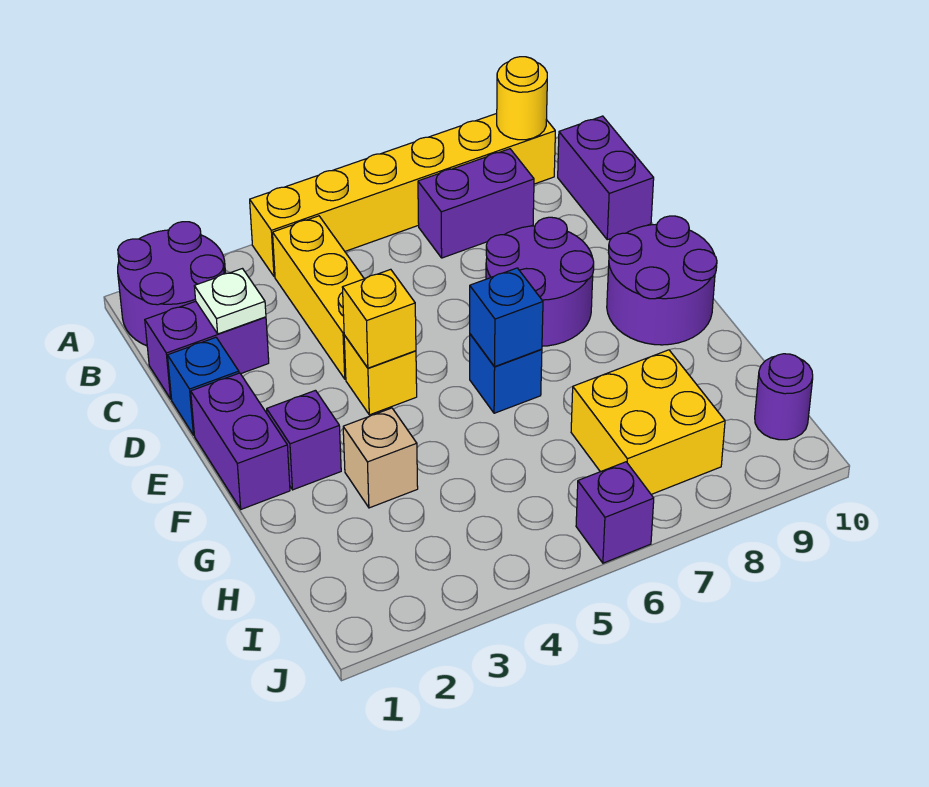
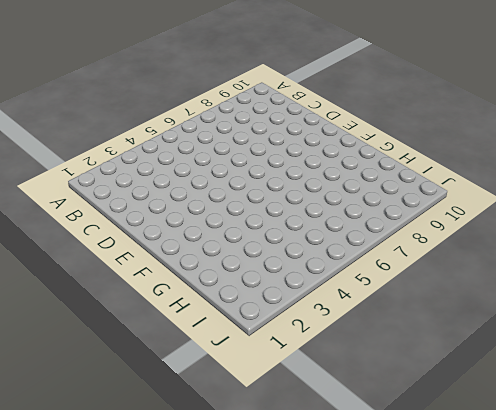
none -> purple 2x2 round brick [118,222,226,346]
none -> yellow 1x6 brick [250,114,555,277]
none -> yellow 1x3 brick [273,216,364,379]

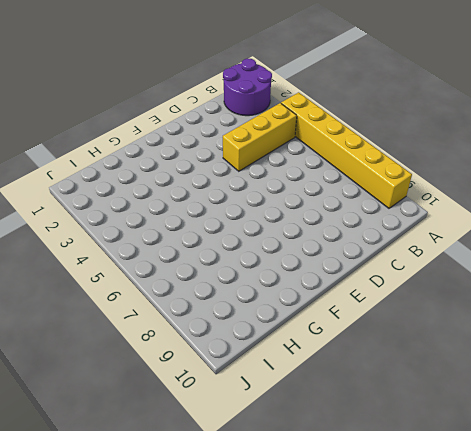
none -> purple 1x2 brick [418,149,534,258]
none -> purple 1x2 brick [558,116,654,240]
none -> purple 1x2 brick [145,301,269,399]

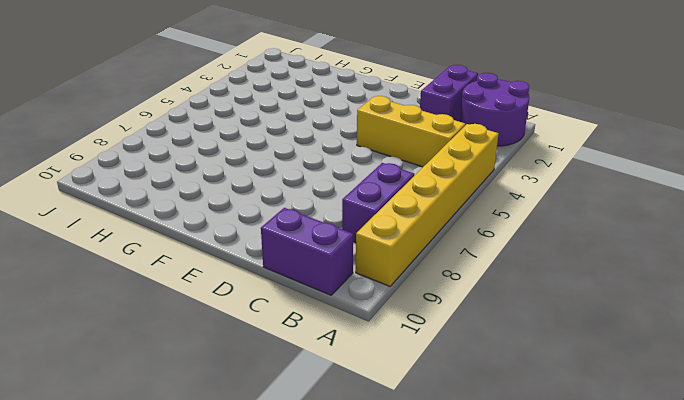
none -> blue 1x1 brick [168,337,239,435]
none -> purple 2x2 round brick [486,217,594,346]
none -> purple 1x2 brick [191,373,290,509]

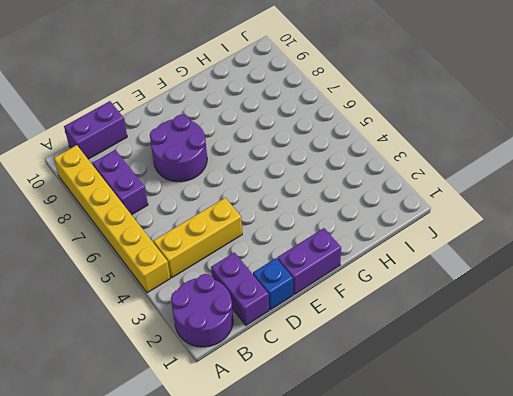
none -> yellow 1x1 brick [344,335,417,415]
none -> purple 2x2 round brick [607,216,717,345]
none -> purple 1x1 brick [267,390,341,490]

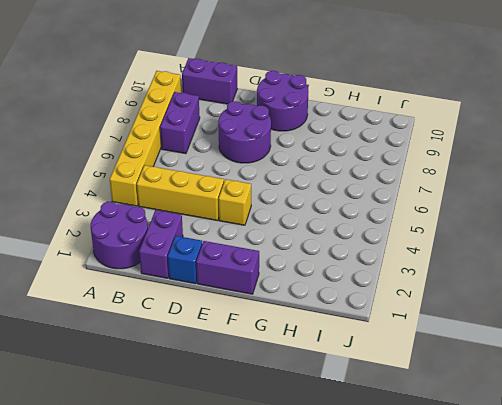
none -> purple 1x1 brick [267,390,341,490]
none -> blue 1x1 brick [470,334,542,413]
none -> tan 1x1 brick [343,408,418,508]

